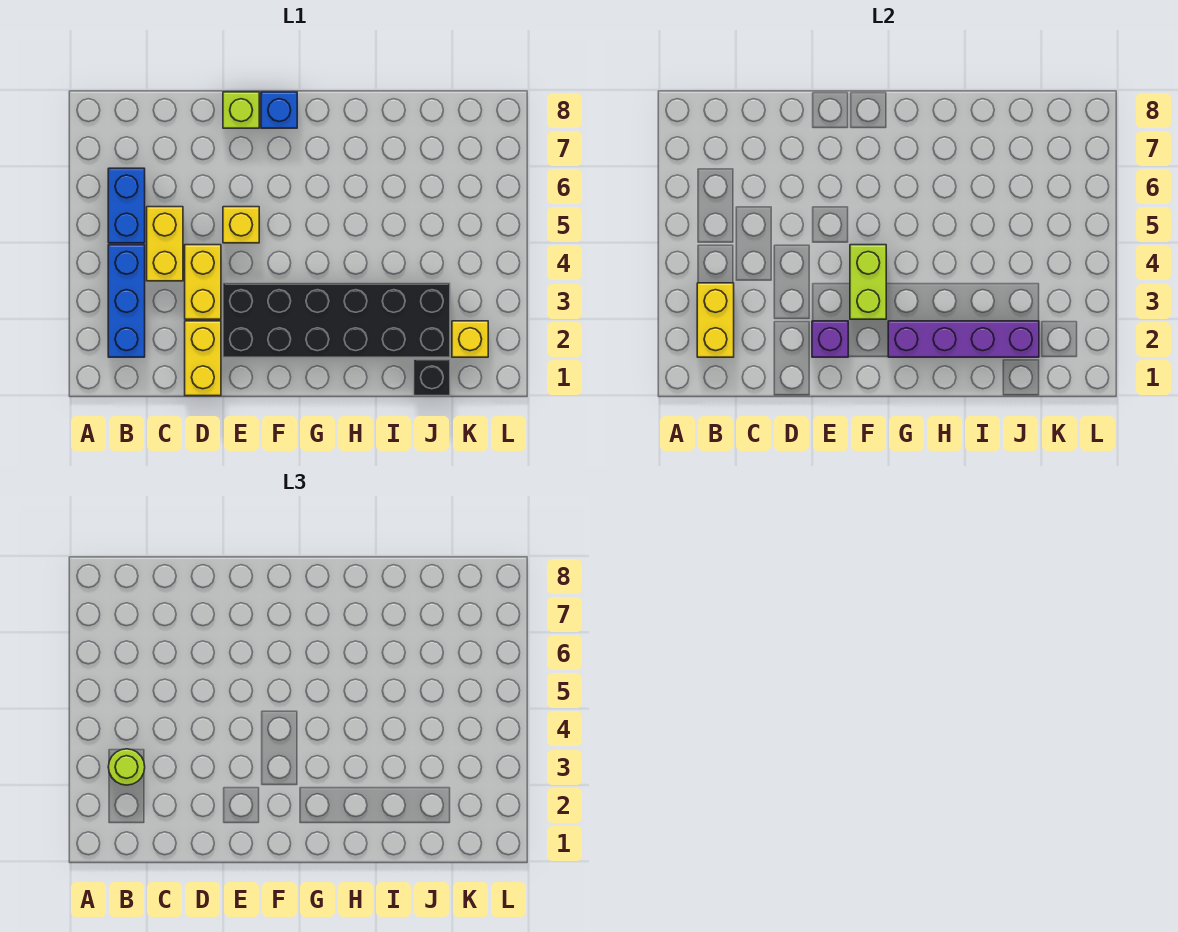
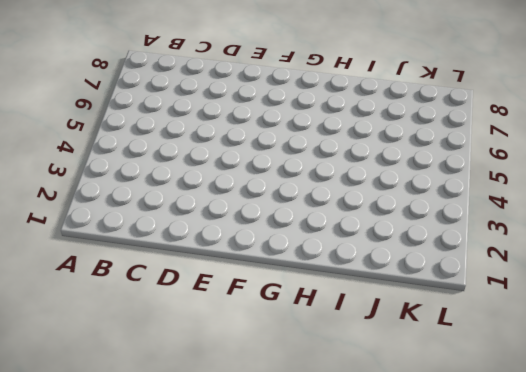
none -> blue 1x3 brick [108,245,145,357]
none -> blue 1x2 brick [108,168,145,243]
none -> yellow 1x2 brick [147,207,183,281]

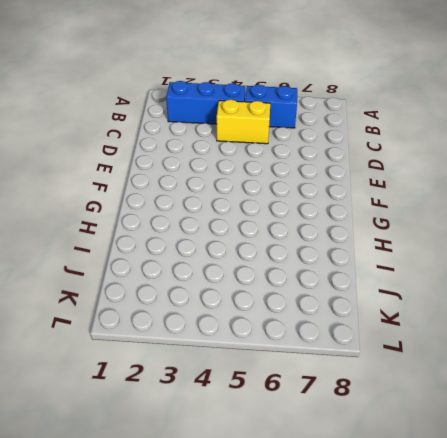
none -> yellow 1x2 brick [185,321,221,396]
none -> yellow 1x2 brick [185,245,221,319]
none -> black 2x6 brick [223,283,450,357]

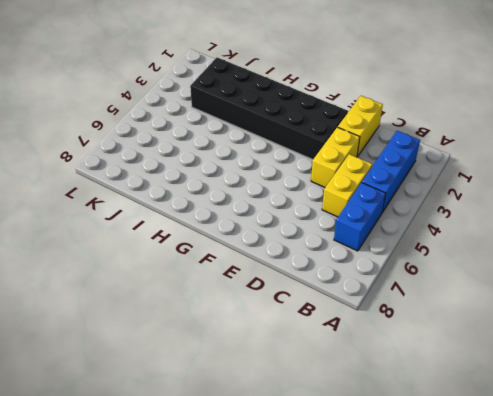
none -> yellow 1x1 brick [223,207,259,243]
none -> lime 1x1 brick [223,92,259,128]
none -> blue 1x1 brick [261,92,297,128]

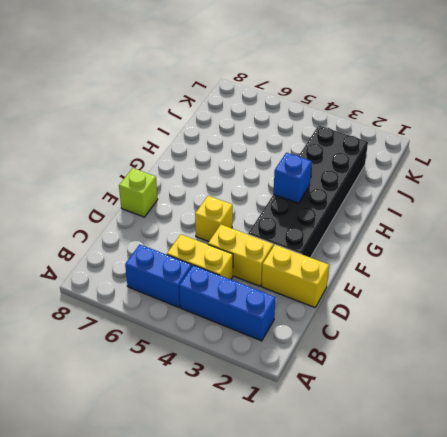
blue 1x1 brick [273,153,312,203] -> blue 1x1 brick moved to [261,92,297,128]
none -> black 1x1 brick [414,359,450,396]
none -> yellow 1x1 brick [452,321,488,357]
none -> yellow 1x2 brick [697,283,734,357]

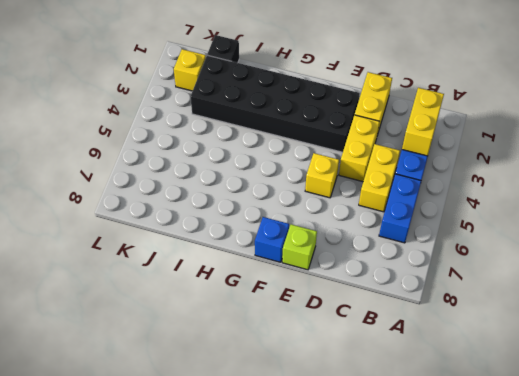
none -> purple 1x1 brick [812,321,848,357]
none -> lime 1x2 brick [850,245,886,319]
none -> purple 1x4 brick [888,321,1039,357]

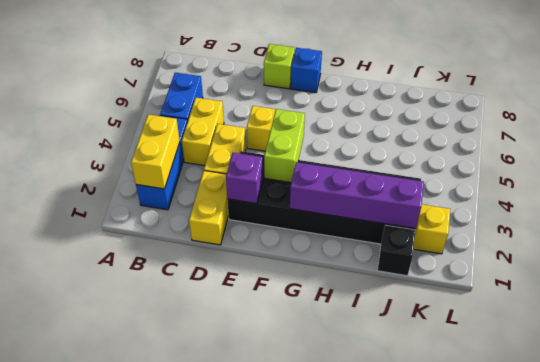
none -> lime 1x1 round brick [108,749,145,785]

